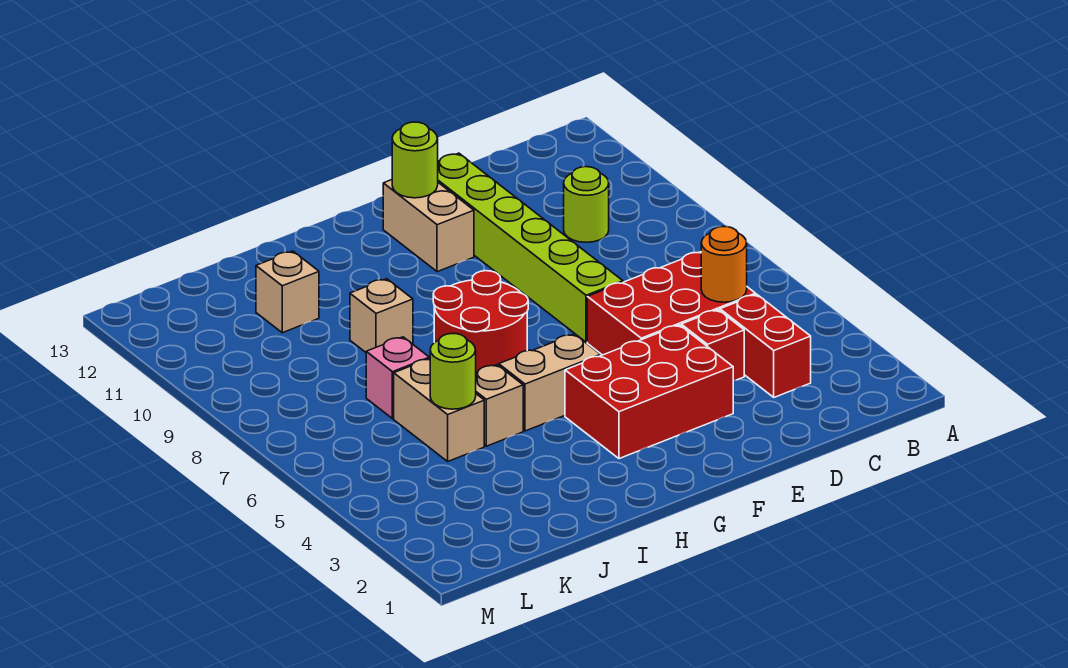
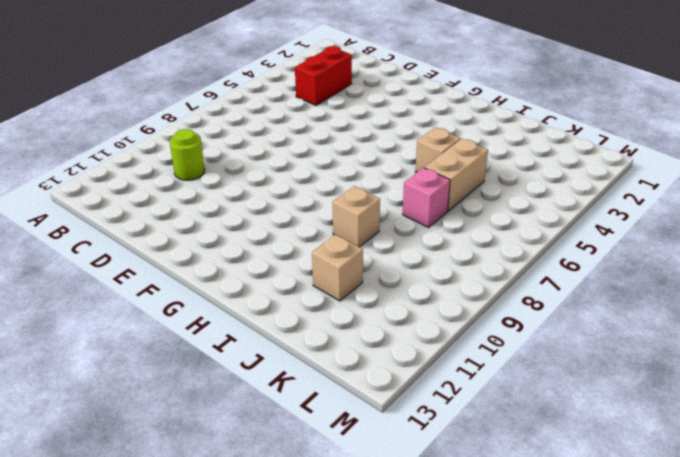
none -> red 2x3 brick [587,252,756,355]
none -> red 1x1 brick [681,310,744,381]
none -> red 2x3 brick [565,325,733,459]

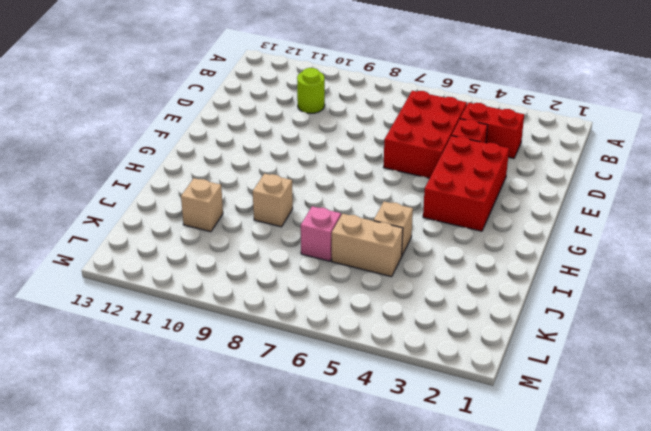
none -> lime 1x6 brick [438,153,623,342]
none -> tan 1x2 brick [383,180,474,272]
none -> tan 1x2 brick [499,334,601,431]

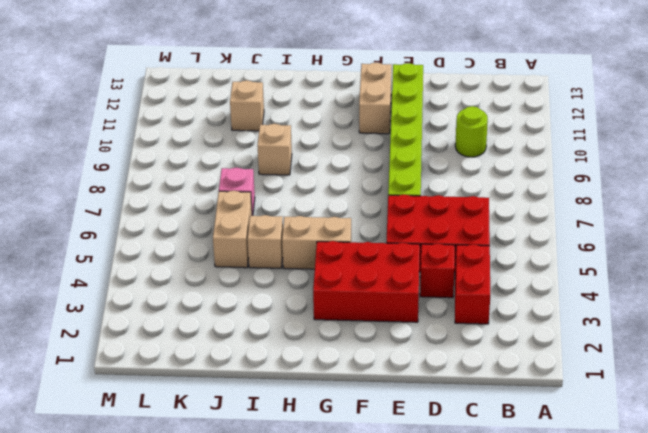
none -> red 2x2 round brick [433,271,528,373]
none -> orange 1x1 round brick [701,227,747,302]
none -> lime 1x1 round brick [392,122,438,198]

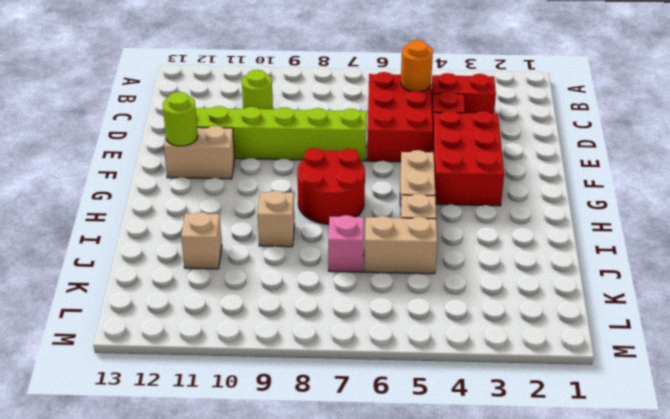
none -> lime 1x1 round brick [430,334,476,409]

